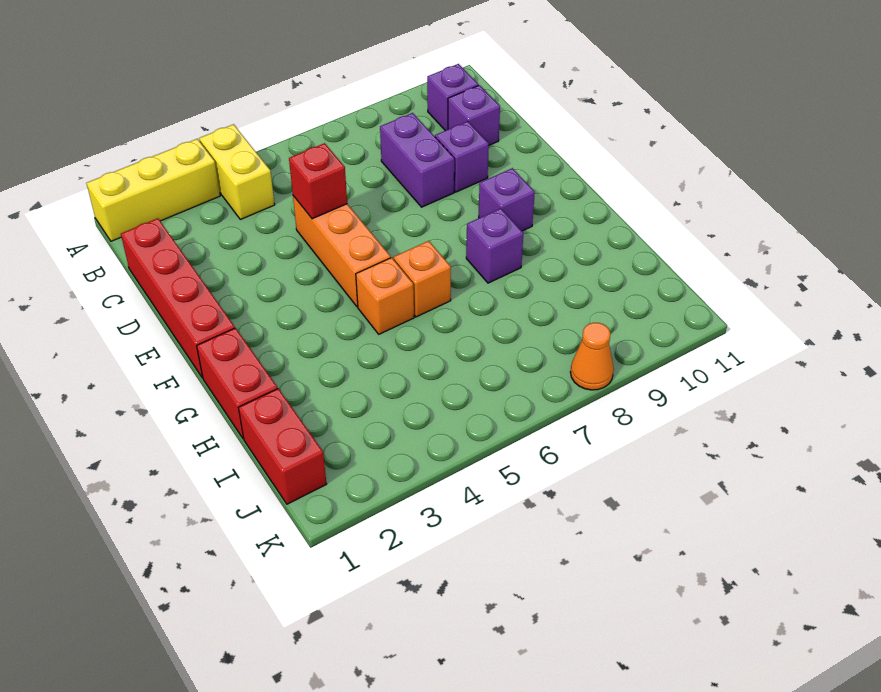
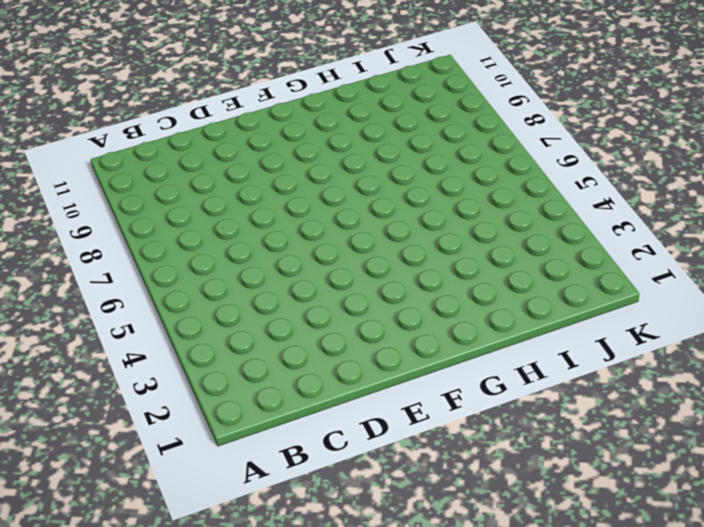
none -> yellow 1x3 brick [86,139,220,241]
none -> yellow 1x2 brick [199,124,275,219]
none -> purple 1x1 brick [427,64,479,131]

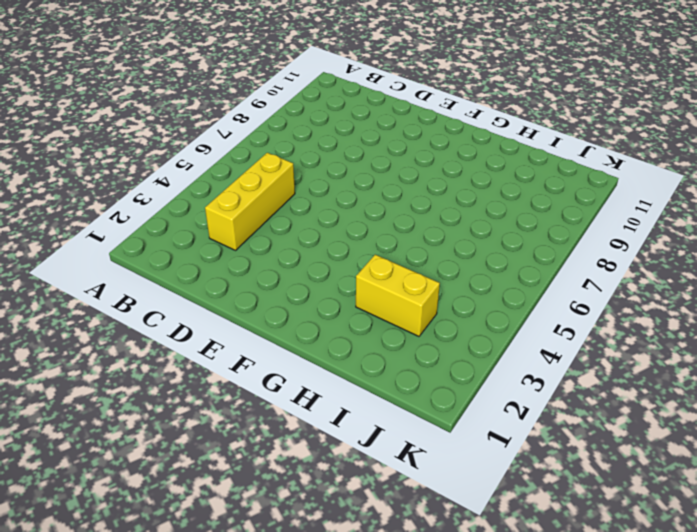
yellow 1x3 brick [205,153,295,250] -> yellow 1x3 brick moved to [86,139,220,241]
yellow 1x2 brick [356,255,440,336] -> yellow 1x2 brick moved to [199,124,275,219]
none -> purple 1x1 brick [427,64,479,131]
none -> red 1x4 brick [121,218,235,378]
none -> purple 1x2 brick [380,113,454,207]

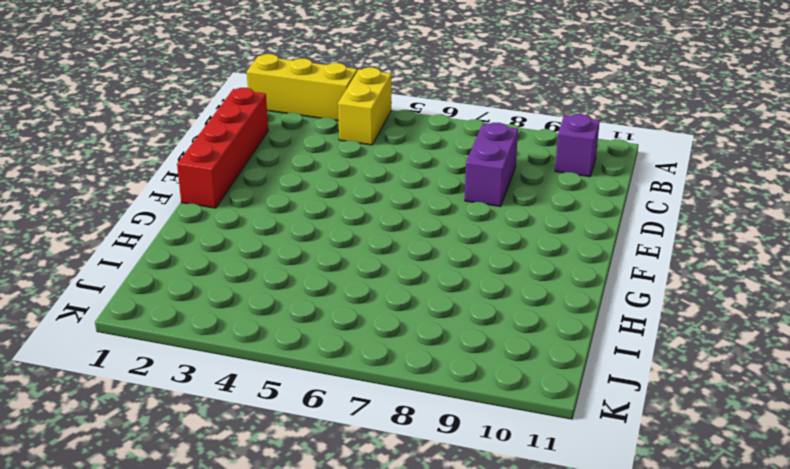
none -> purple 1x1 brick [448,85,500,145]
none -> orange 1x3 brick [293,196,391,307]
none -> purple 1x1 brick [435,121,489,192]

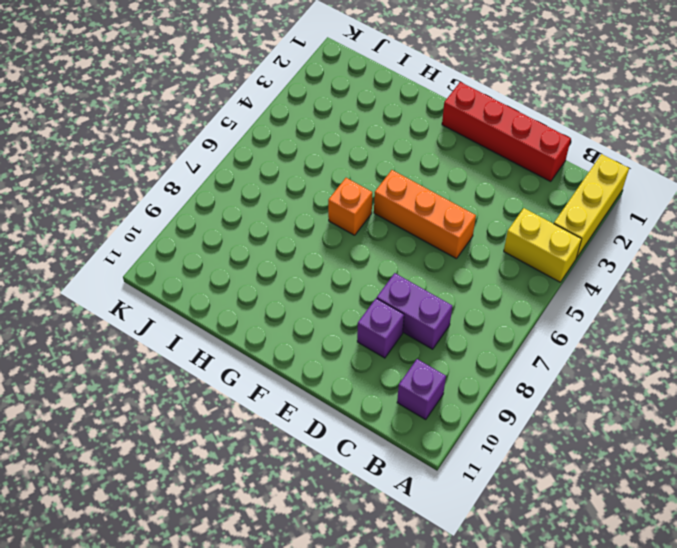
none -> purple 1x1 brick [448,85,500,145]
none -> purple 1x1 brick [479,168,535,231]
none -> red 1x2 brick [197,328,278,439]

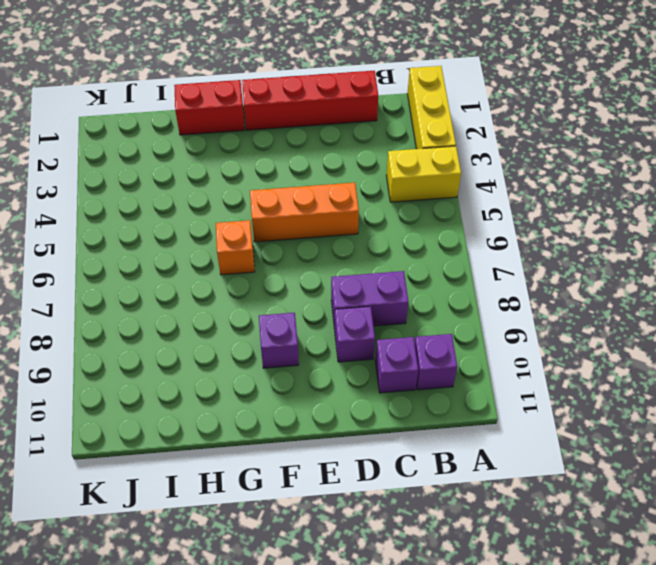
none -> orange 1x1 brick [356,258,414,334]
none -> purple 1x1 brick [466,209,523,283]
none -> red 1x2 brick [239,389,326,504]

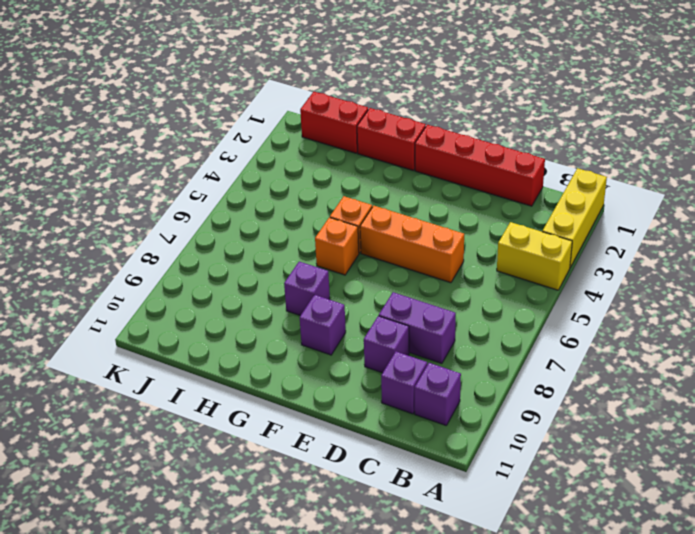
none -> orange 1x1 cone [570,323,614,390]
none -> red 1x1 brick [289,143,347,219]

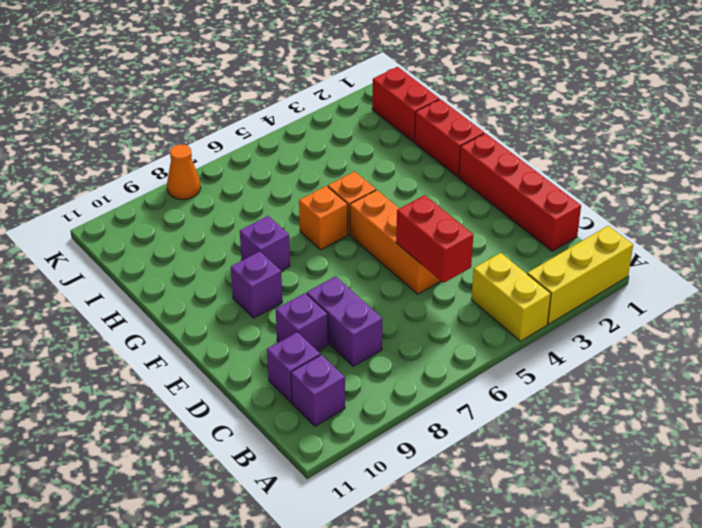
red 1x2 brick [396,195,473,283] -> red 1x1 brick [289,143,347,219]

